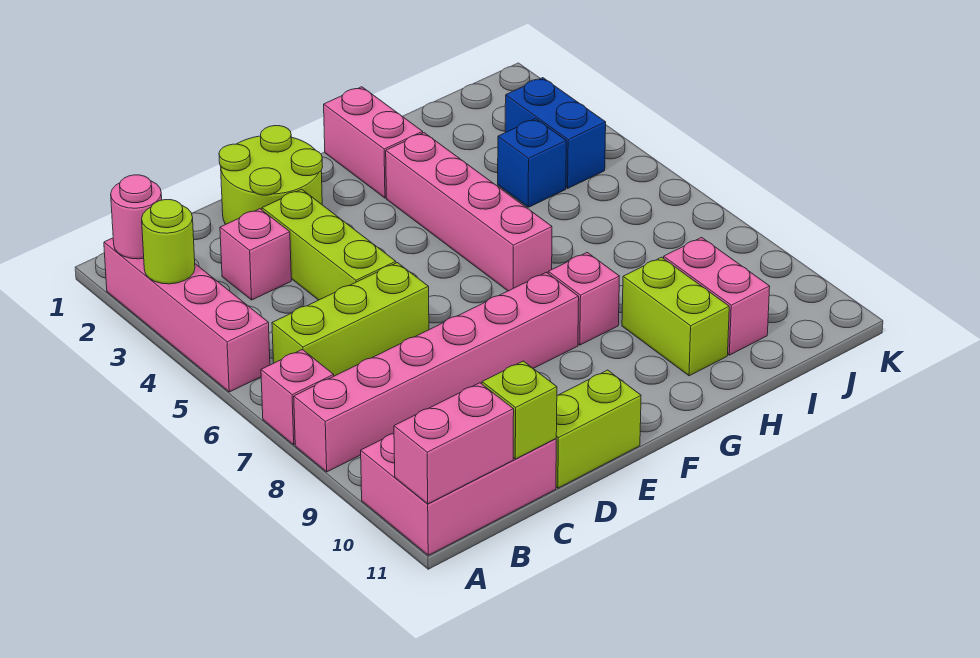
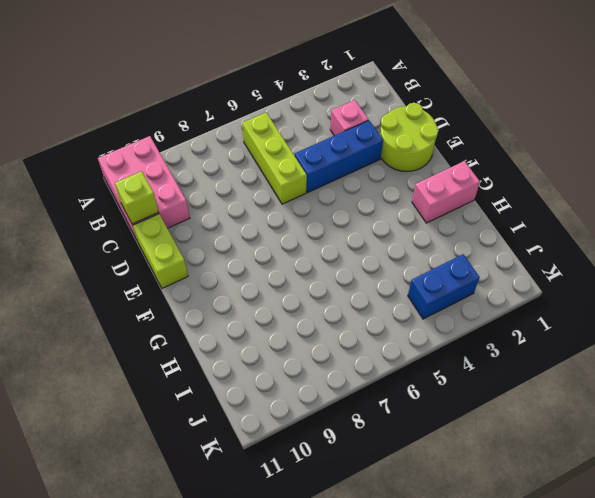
blue 1x3 brick [295,120,383,192] -> lime 1x3 brick [262,189,396,300]
none -> pink 1x4 brick [104,238,270,392]
none -> pink 1x1 brick [261,350,334,445]
none -> pink 1x6 brick [294,272,579,472]

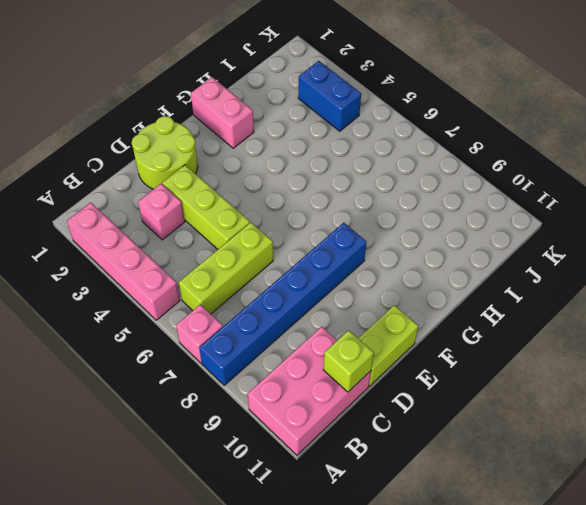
blue 1x6 brick [199,223,366,385] -> pink 1x6 brick [294,272,579,472]
none -> pink 1x4 brick [386,133,552,291]
none -> pink 1x1 brick [548,253,619,345]
none -> lime 1x2 brick [622,257,729,376]

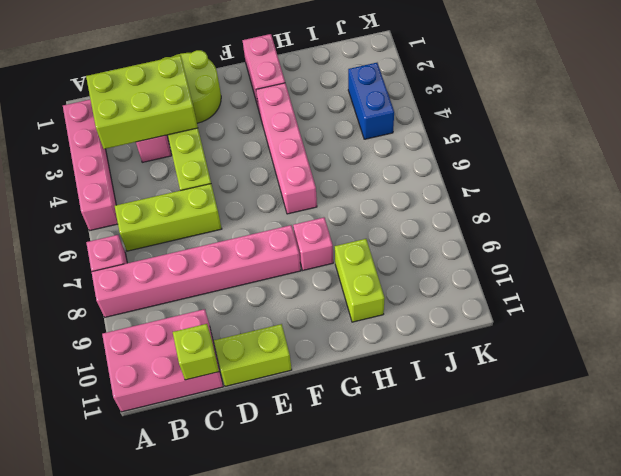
lime 2x3 brick [86,55,198,149] -> none
none -> blue 1x1 brick [498,119,566,207]
none -> pink 1x2 brick [664,237,770,355]
none -> pink 1x1 round brick [111,175,162,259]

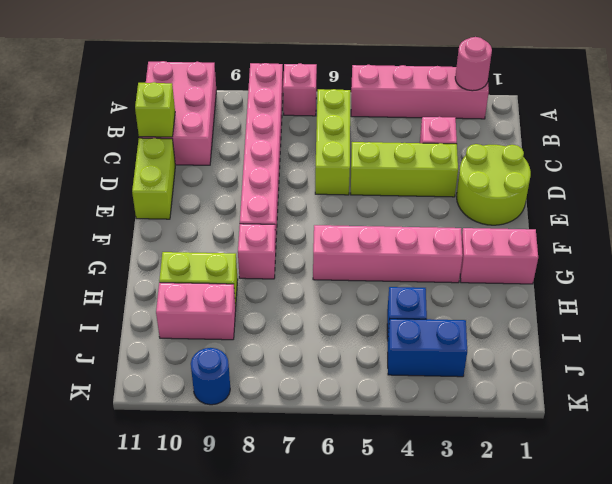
blue 1x1 round brick [191,348,230,405] -> none
none -> lime 1x1 round brick [142,200,195,284]
none -> pink 1x2 brick [394,383,514,504]

